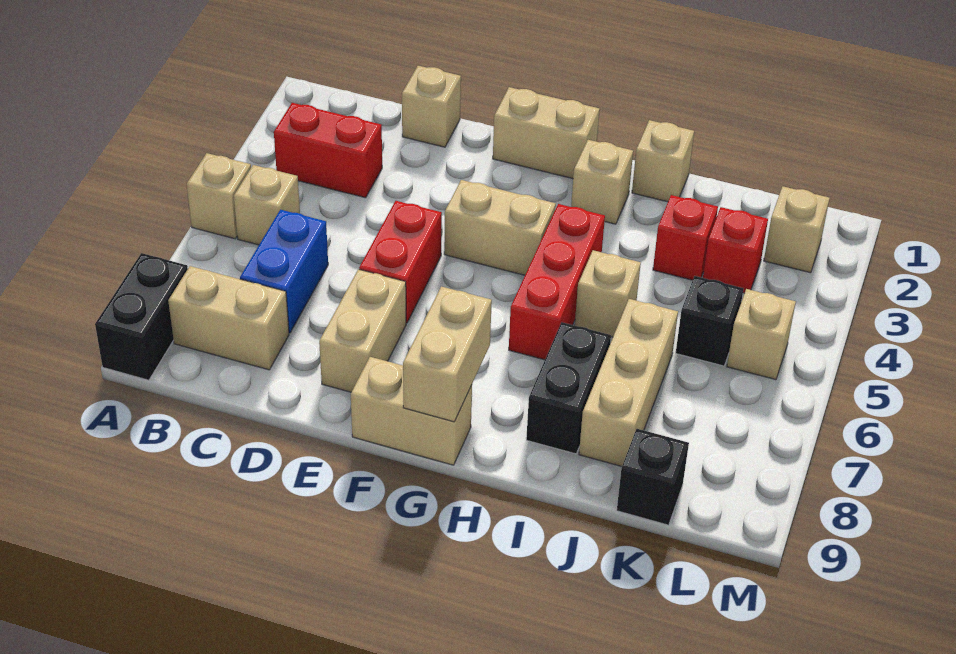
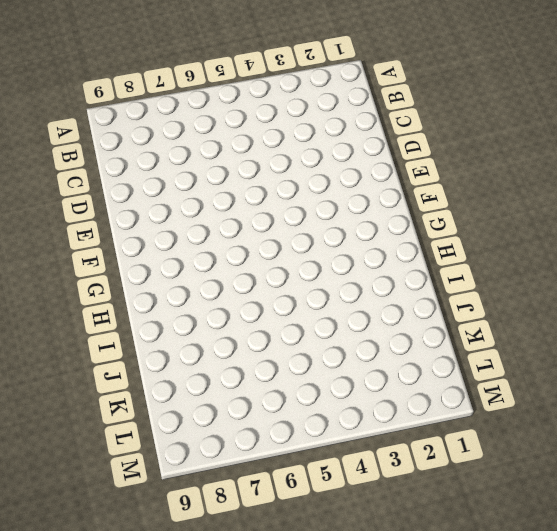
none -> tan 1x1 brick [187,153,251,239]
none -> black 1x2 brick [95,253,188,380]
none -> red 1x2 brick [274,103,382,198]

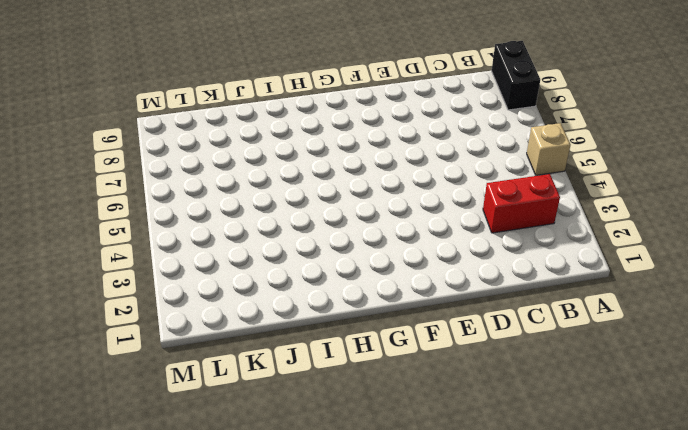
none -> tan 1x1 brick [234,165,300,245]
none -> tan 1x2 brick [168,266,289,370]
none -> blue 1x2 brick [240,210,328,333]

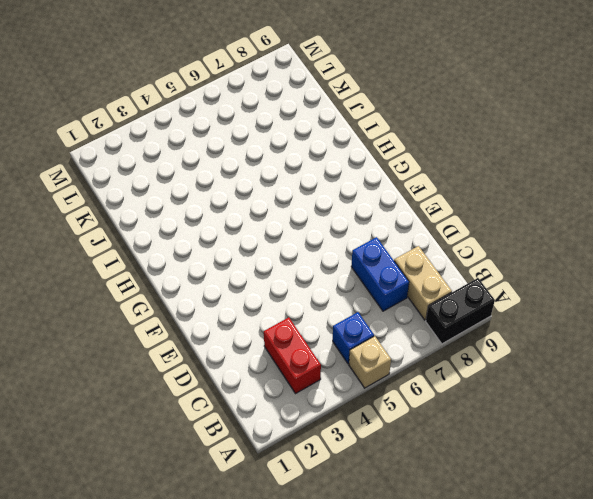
blue 1x1 brick [333,312,374,364] -> tan 1x1 brick [234,165,300,245]
blue 1x2 brick [351,237,409,311] -> blue 1x2 brick turned to [240,210,328,333]
none -> tan 1x1 brick [402,66,461,147]
none -> red 1x2 brick [359,201,442,323]
none -> tan 1x2 brick [319,269,406,392]

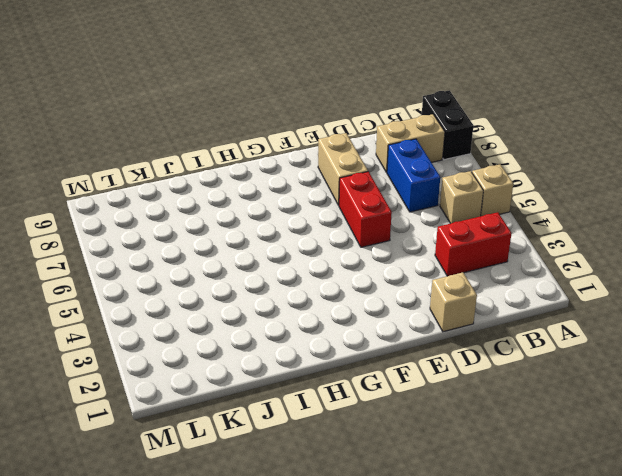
none -> tan 1x2 brick [493,87,600,179]
none -> tan 1x2 brick [444,180,556,275]
none -> tan 1x2 brick [351,357,472,465]

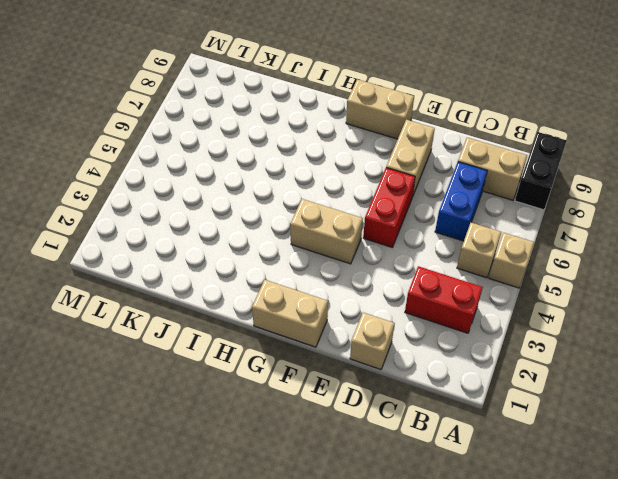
none -> tan 1x1 brick [571,140,633,224]
none -> red 1x3 brick [509,204,605,360]
none -> tan 1x1 brick [632,120,694,202]

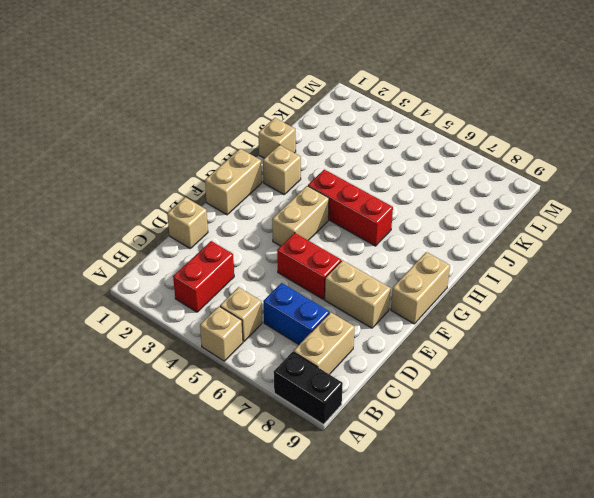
none -> tan 1x1 brick [575,250,641,337]
none -> black 1x2 brick [526,322,611,454]
none -> red 1x1 brick [653,195,718,280]

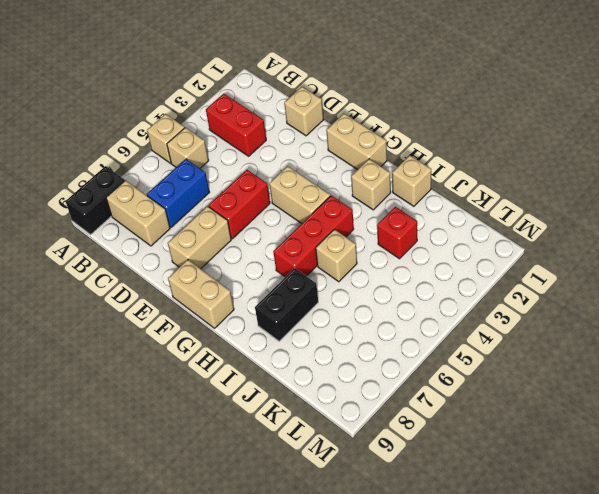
none -> tan 1x3 brick [579,299,678,466]
none -> red 1x1 brick [703,207,768,293]
none -> black 1x1 brick [676,276,744,366]

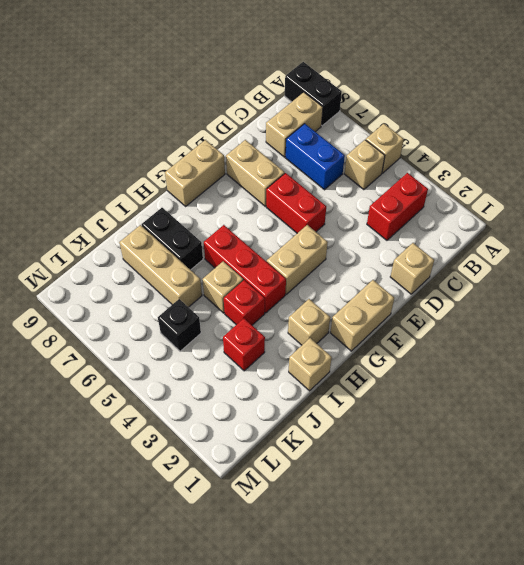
red 1x1 brick [224,280,265,325] -> red 1x1 brick moved to [703,207,768,293]
none -> black 1x1 brick [617,429,689,525]
none -> tan 1x1 brick [764,186,830,273]
none -> tan 1x1 brick [727,289,796,380]

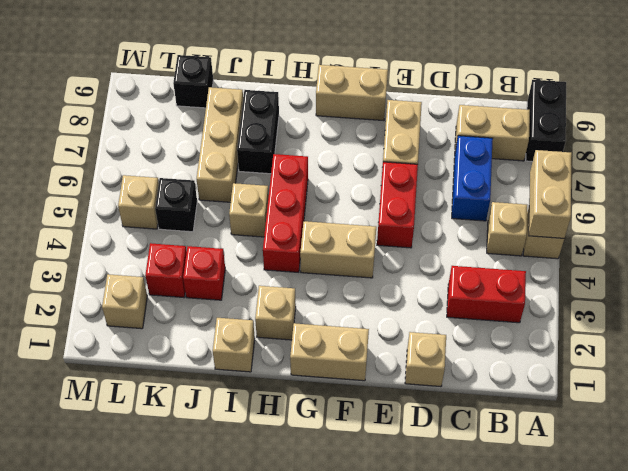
tan 1x2 brick [529,150,572,238] -> tan 1x2 brick moved to [403,287,492,422]

